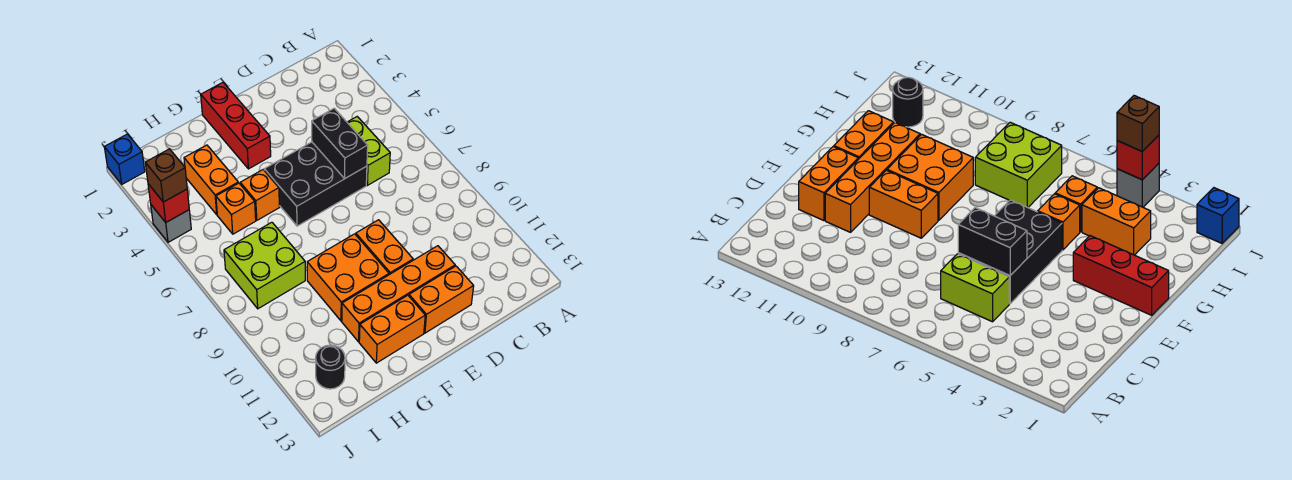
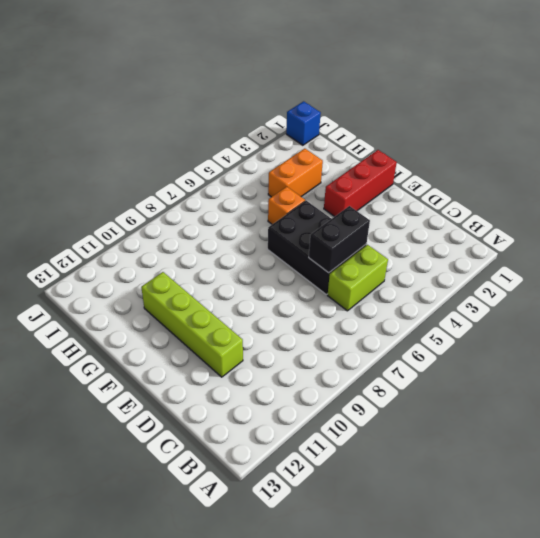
lime 1x4 brick [141,272,243,377] -> orange 1x4 brick [342,246,455,342]
none -> orange 1x2 brick [409,266,474,333]
none -> orange 1x2 brick [356,220,413,275]
none -> orange 2x2 brick [307,234,389,321]

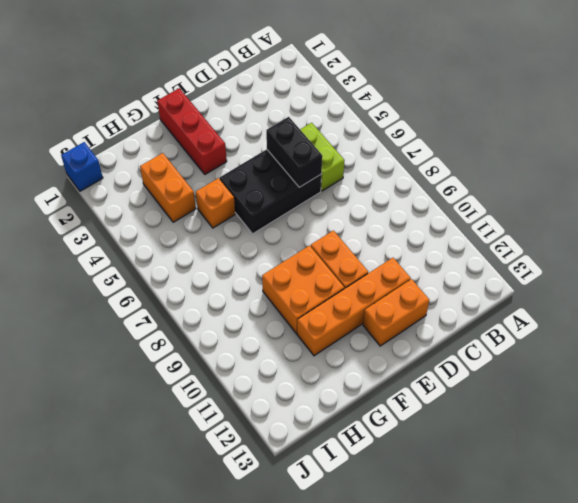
none -> orange 1x2 brick [359,295,425,363]
none -> orange 1x1 brick [216,183,256,234]
none -> lime 2x2 brick [224,222,305,309]

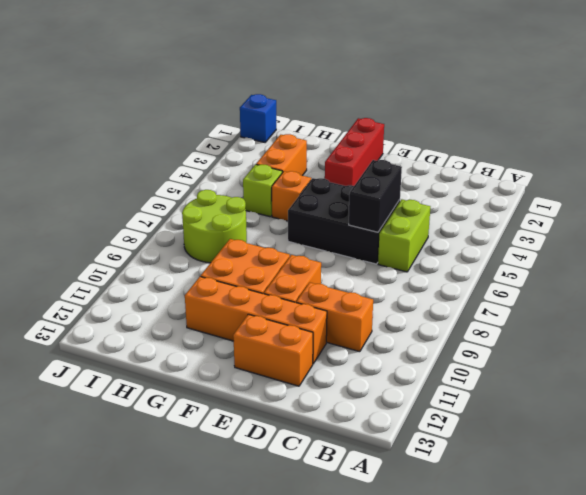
orange 1x2 brick [296,282,373,352] -> orange 1x2 brick moved to [359,295,425,363]
lime 1x1 brick [243,165,282,217] -> orange 1x1 brick [216,183,256,234]
lime 2x2 round brick [182,190,247,263] -> lime 2x2 brick [224,222,305,309]
none -> black 1x1 round brick [316,345,345,389]
none -> grey 1x1 brick [151,205,191,242]
none -> red 1x1 brick [148,184,189,222]

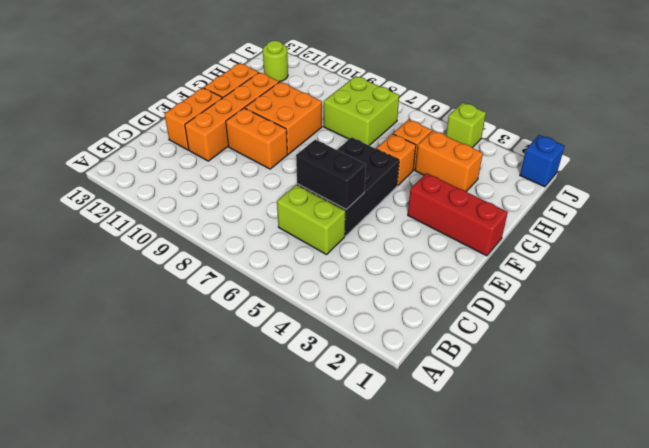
lime 1x1 round brick [263,41,288,82] -> black 1x1 round brick [316,345,345,389]
lime 1x1 brick [446,103,486,148] -> grey 1x1 brick [151,205,191,242]
none -> red 1x1 brick [148,184,189,222]
none -> brown 1x1 brick [145,149,187,202]

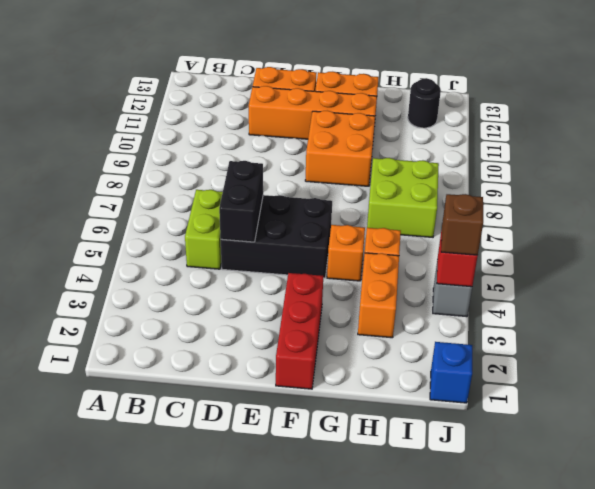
none -> orange 1x2 brick [356,220,413,275]

